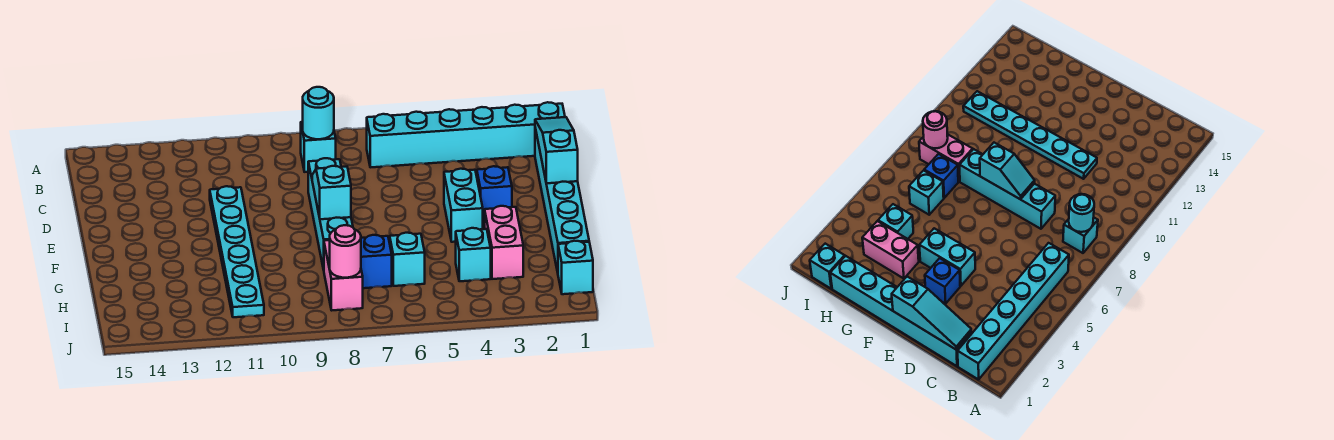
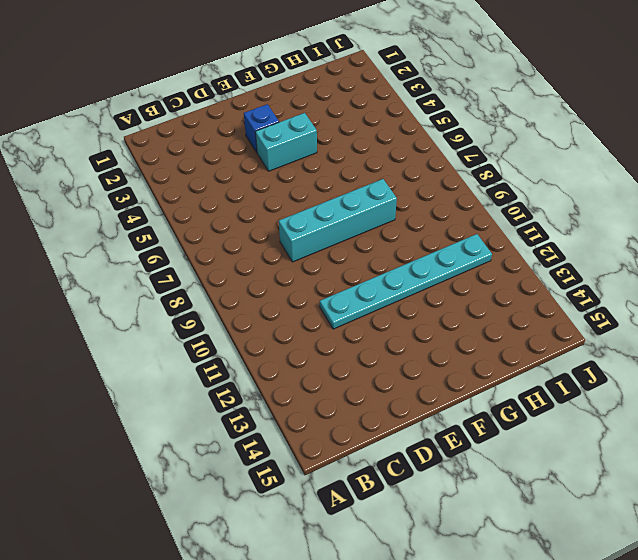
none -> cyan 1x6 brick [367,102,565,167]
none -> cyan 1x1 brick [301,122,336,172]
none -> cyan 1x6 brick [535,128,589,272]

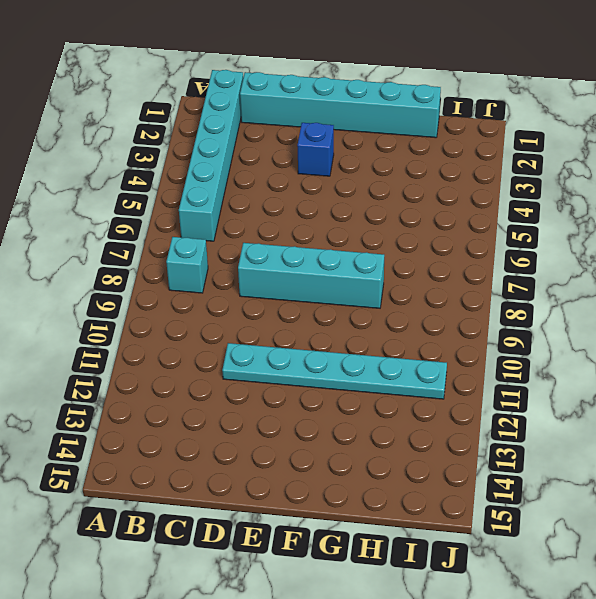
none -> cyan 1x2 brick [444,169,483,242]
none -> pink 1x2 brick [485,206,523,279]
none -> cyan 1x1 brick [456,228,491,281]

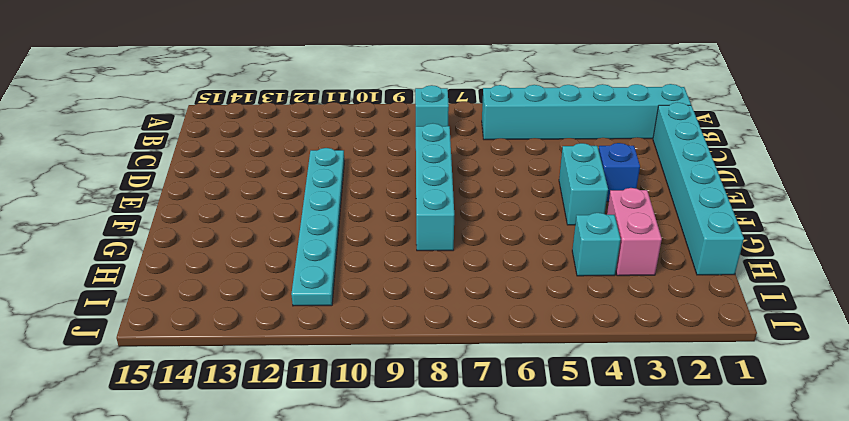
none -> cyan 1x1 brick [390,233,425,286]
none -> blue 1x1 brick [361,235,392,288]
none -> pink 1x2 brick [324,240,363,310]

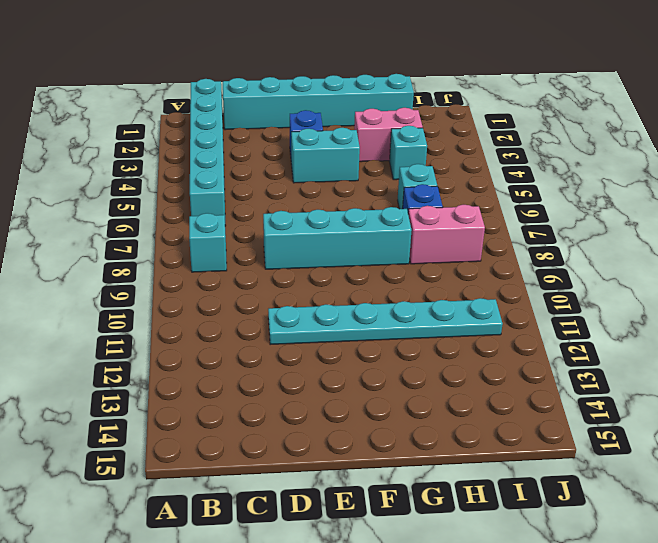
none -> cyan 1x1 brick [558,241,593,294]
none -> cyan 1x1 round brick [303,87,334,139]
none -> cyan 1x3 slope [535,117,578,183]

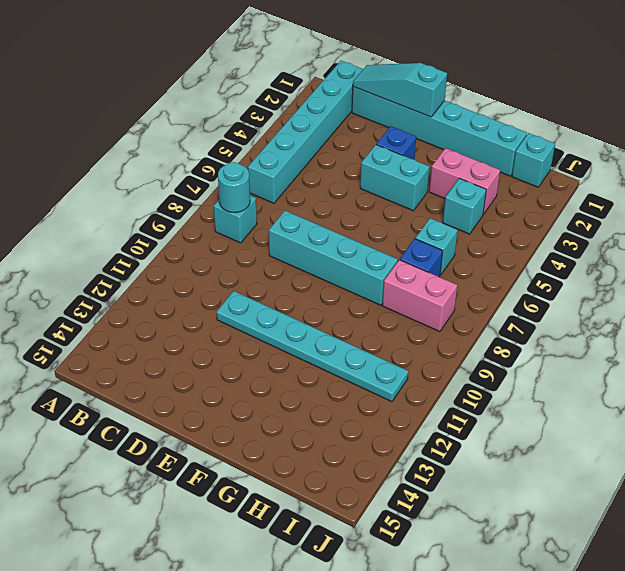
none -> cyan 1x2 slope [312,166,351,219]
none -> pink 1x1 round brick [330,225,361,278]

